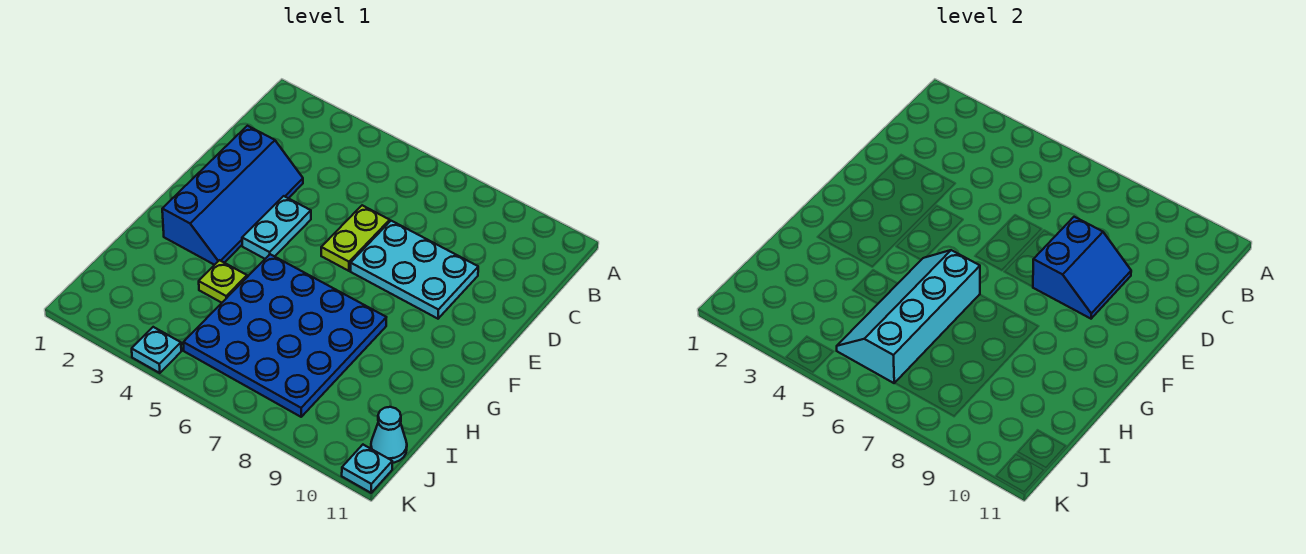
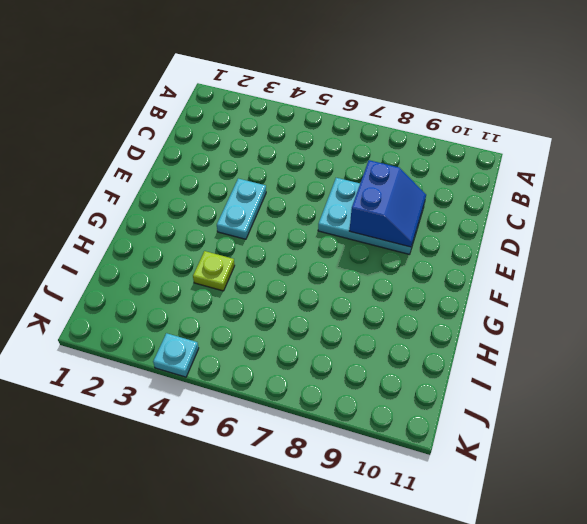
none -> blue 2x4 slope [162,126,303,265]
none -> lime 1x2 plate [321,205,390,271]

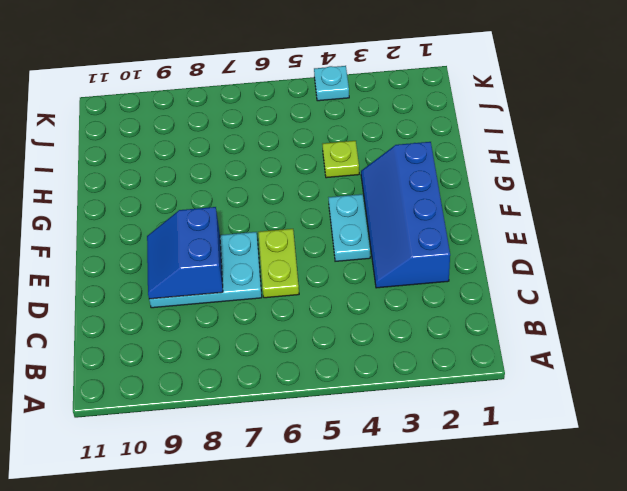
none -> blue 4x4 plate [183,254,386,417]
none -> cyan 1x1 cone [371,407,407,463]

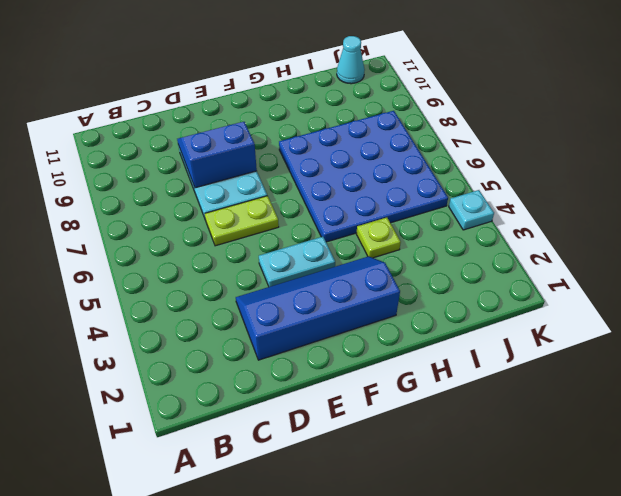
none -> cyan 1x1 plate [342,445,392,493]
none -> cyan 2x4 slope [837,250,980,383]

